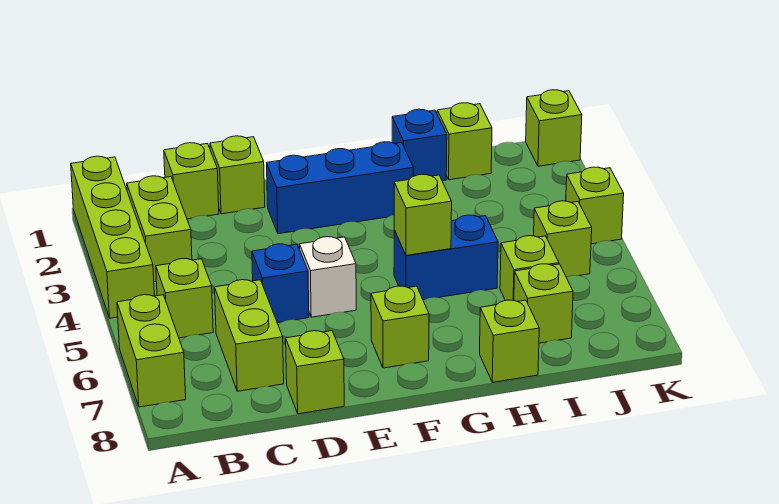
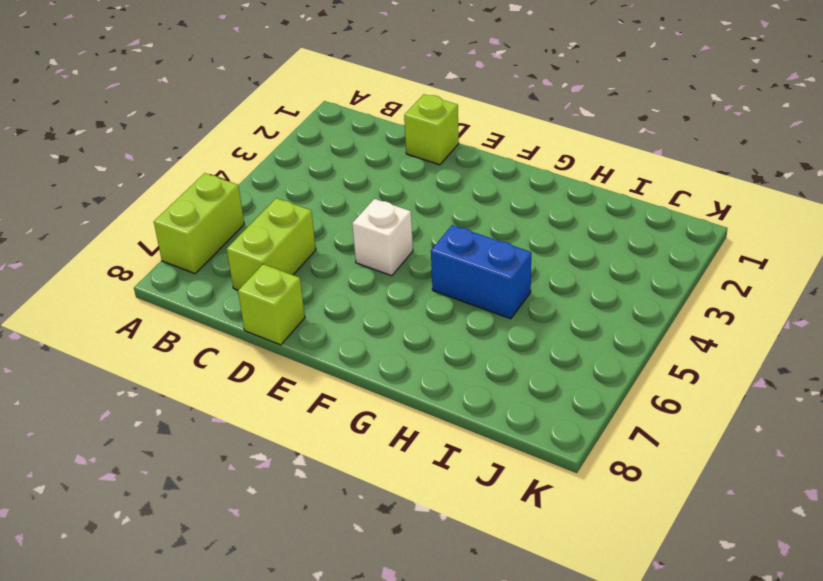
none -> lime 1x4 brick [71,156,154,318]
none -> lime 1x2 brick [127,176,192,282]
none -> lime 1x1 brick [156,259,213,338]

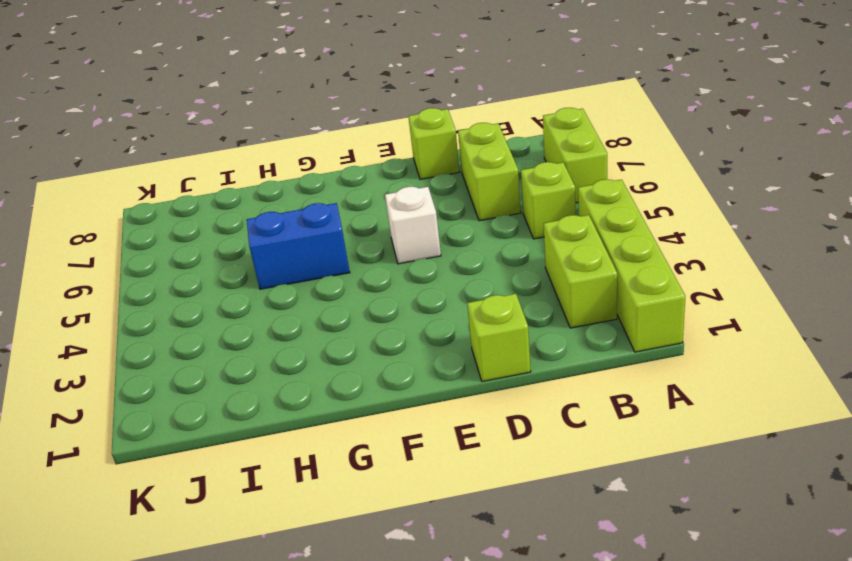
none -> lime 1x1 brick [164,143,219,219]
none -> blue 1x1 brick [252,244,309,323]
none -> blue 1x3 brick [267,142,413,234]

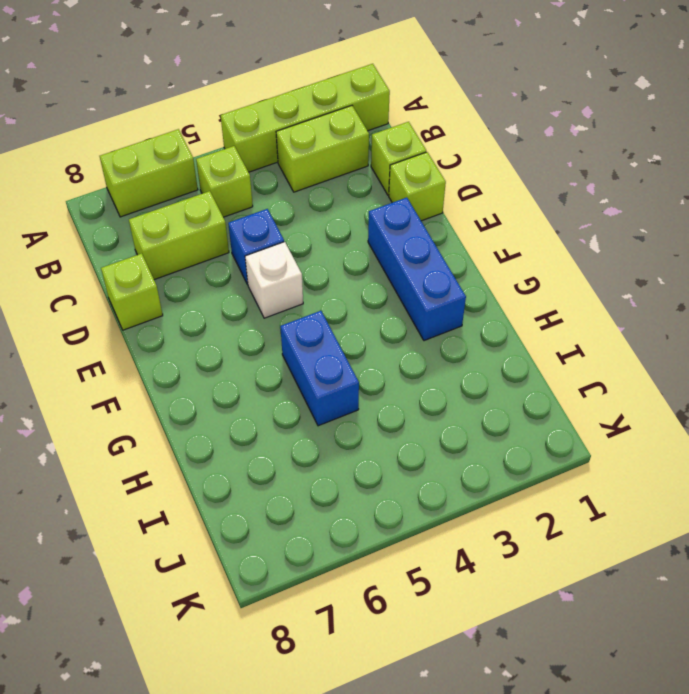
none -> lime 1x1 brick [371,286,429,368]
none -> blue 1x1 brick [392,109,447,181]
none -> lime 1x1 brick [480,300,539,382]

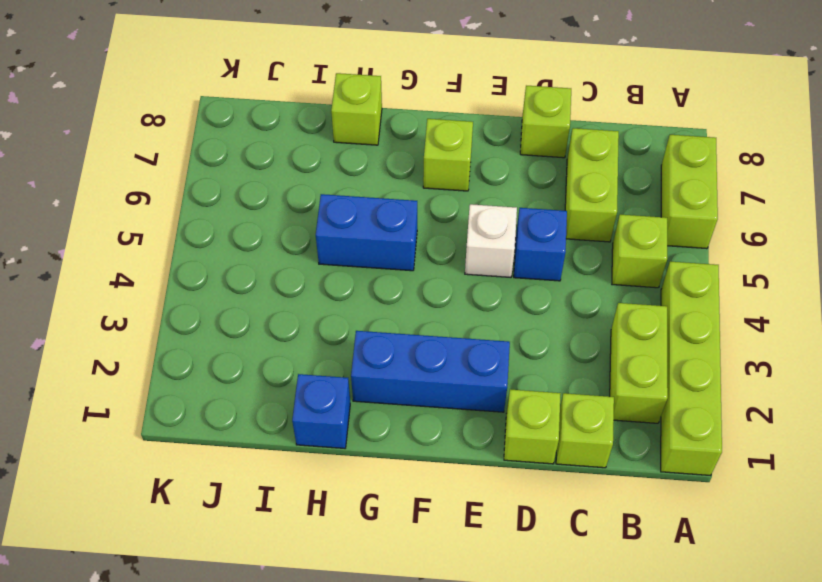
none -> lime 1x1 brick [437,103,492,180]
none -> lime 1x1 brick [500,236,559,301]
none -> lime 1x1 brick [514,264,573,343]

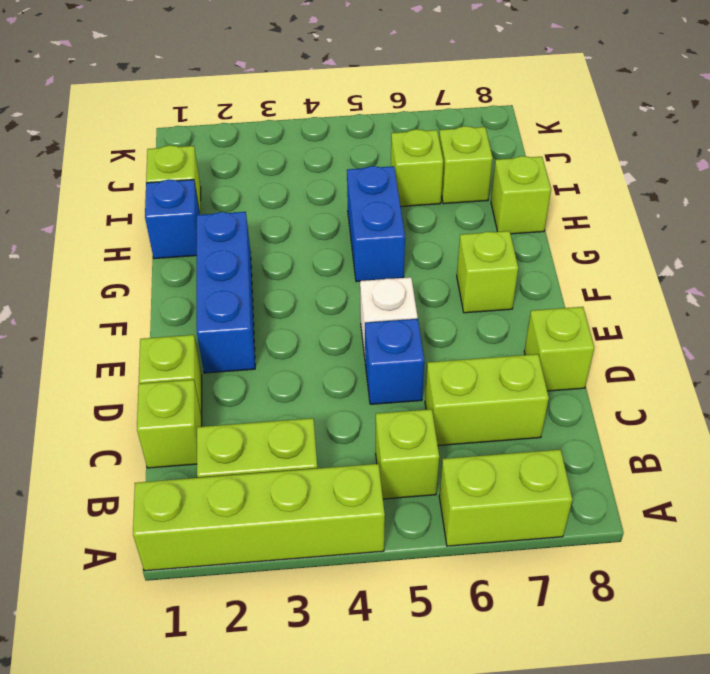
none -> lime 1x1 brick [534,201,592,277]
none -> lime 1x1 brick [526,90,582,166]
none -> lime 1x1 brick [566,167,624,244]

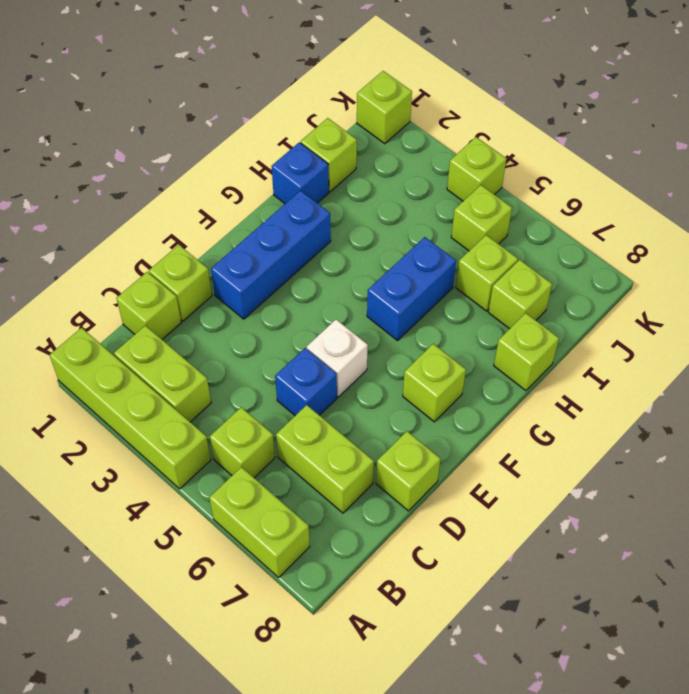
none -> lime 1x1 brick [394,174,452,255]

